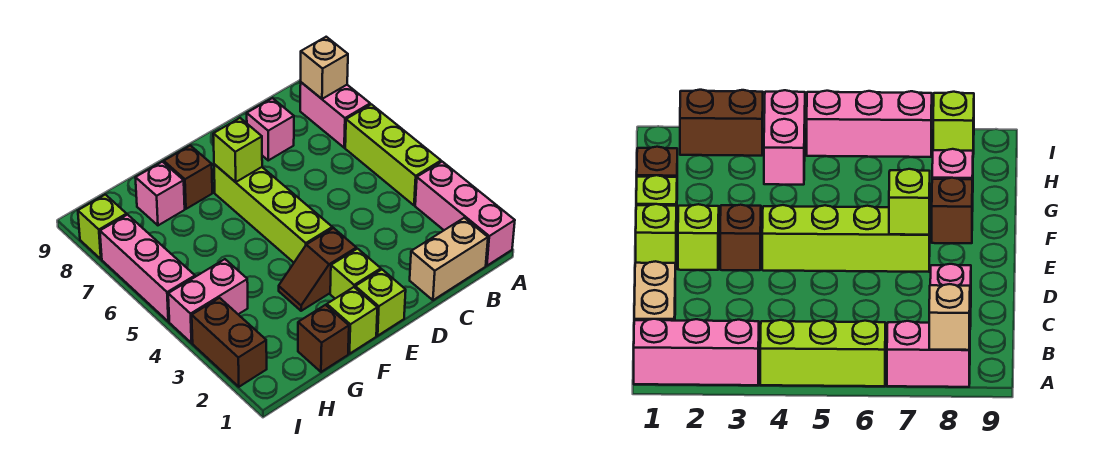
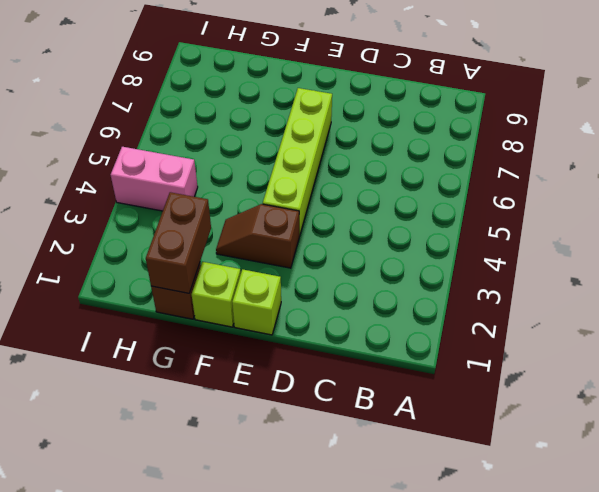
brown 1x2 brick [146,192,211,293] -> brown 1x2 brick moved to [192,298,267,387]
none -> pink 1x3 brick [415,162,515,266]
none -> lime 1x3 brick [345,104,441,205]
none -> pink 1x2 brick [300,82,370,148]

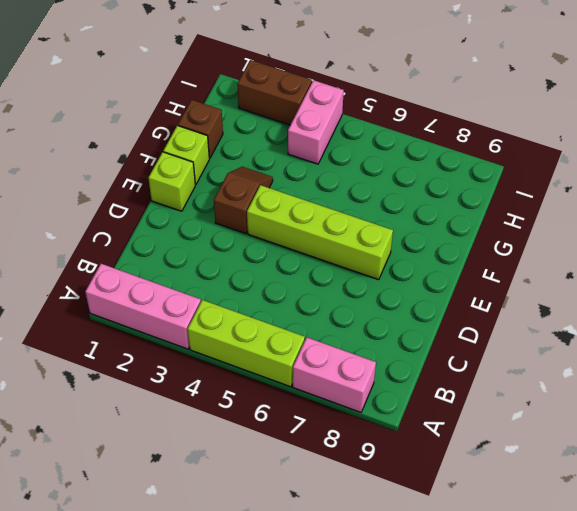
none -> tan 1x2 brick [410,218,488,300]
none -> pink 1x1 brick [247,98,294,160]
none -> lime 1x1 brick [330,249,381,298]

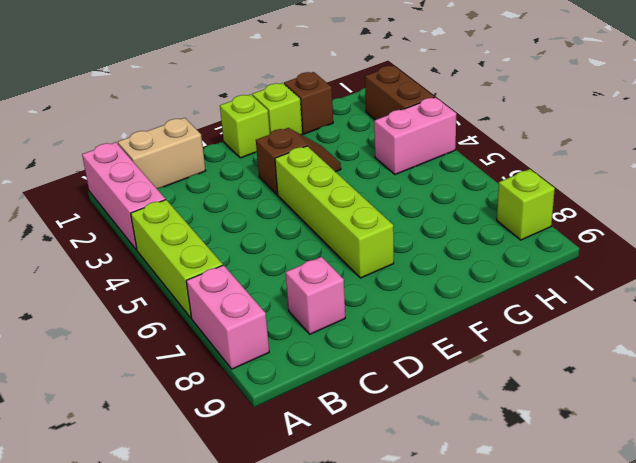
none -> lime 1x1 brick [330,249,381,298]
none -> brown 1x1 brick [164,145,212,209]
none -> pink 1x1 brick [135,162,185,225]

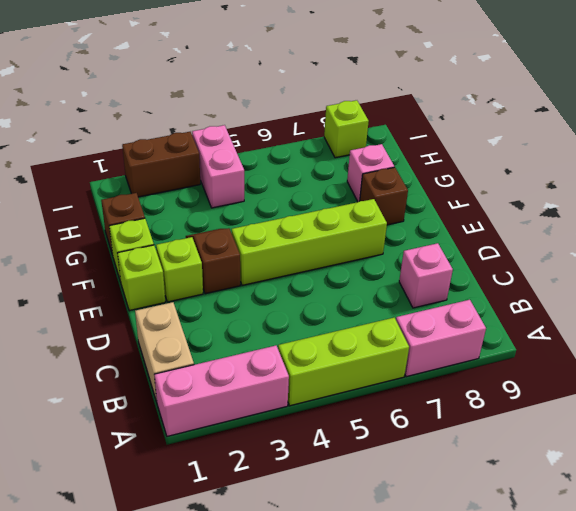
none -> pink 1x3 brick [100,215,195,322]
none -> tan 1x1 brick [301,37,348,99]
none -> lime 1x1 brick [213,118,262,182]

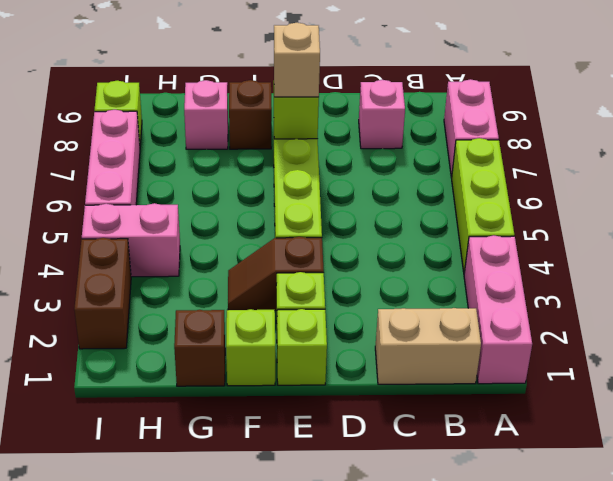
tan 1x1 brick [274,23,320,97] -> tan 1x1 brick moved to [301,37,348,99]

